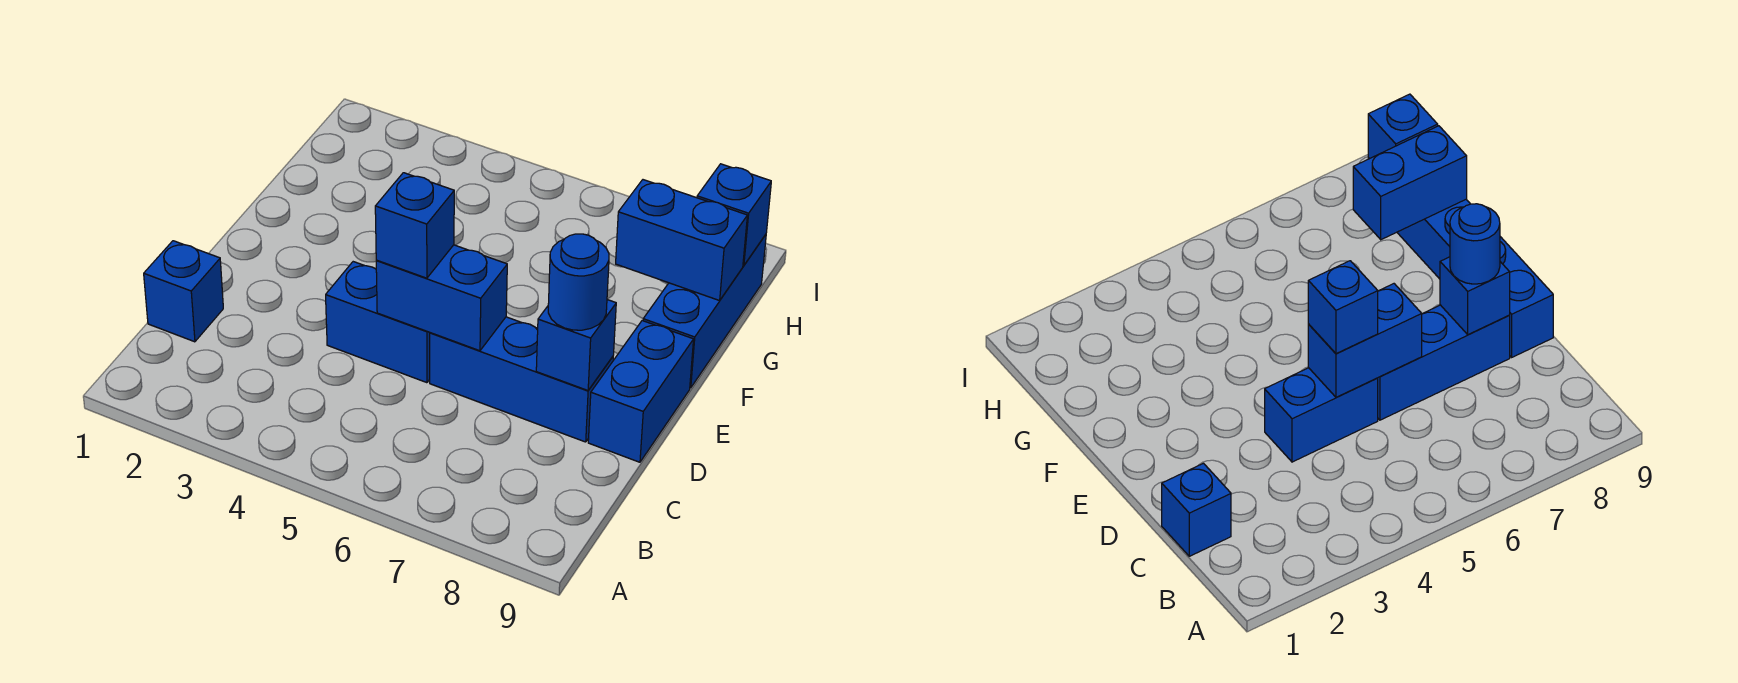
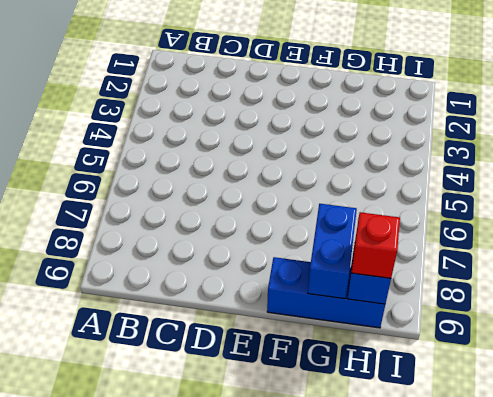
red 1x1 brick [352,212,400,278] -> none
none -> blue 1x1 brick [144,241,223,342]
none -> blue 1x2 brick [326,262,430,383]

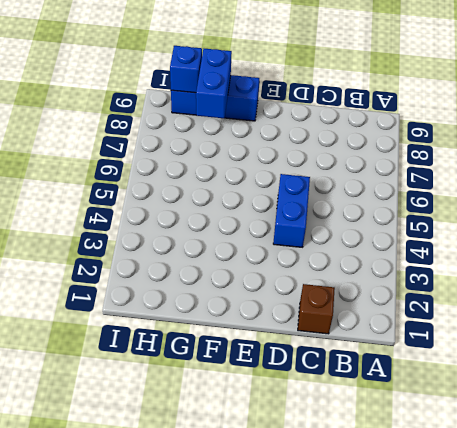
brown 1x1 brick [298,284,335,334] -> blue 1x1 brick [144,241,223,342]
none -> blue 1x3 brick [430,317,613,442]
none -> blue 1x2 brick [588,321,694,462]

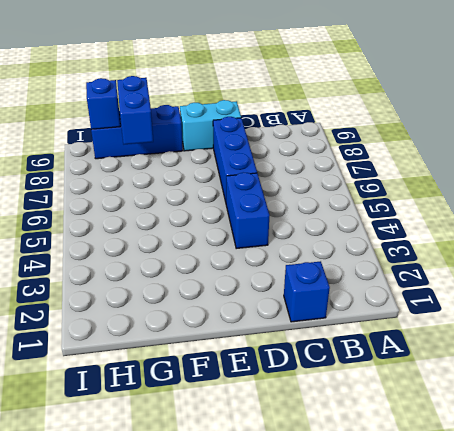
cyan 1x2 brick [180,100,241,151] -> blue 1x2 brick [588,321,694,462]
none -> blue 1x2 brick [376,245,507,351]
none -> blue 1x1 brick [536,300,616,390]

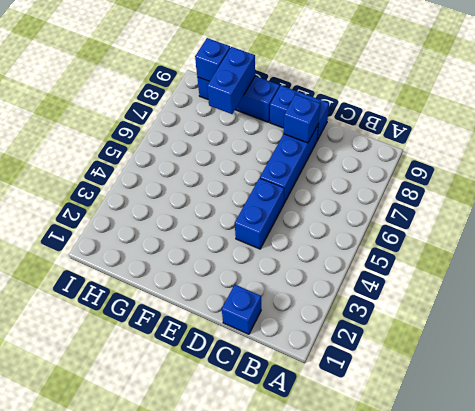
none -> blue 1x2 brick [376,245,507,351]
none -> blue 1x1 brick [375,173,454,278]

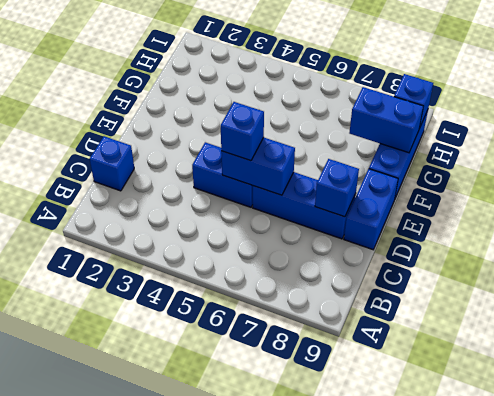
none -> blue 1x1 round brick [548,234,609,330]

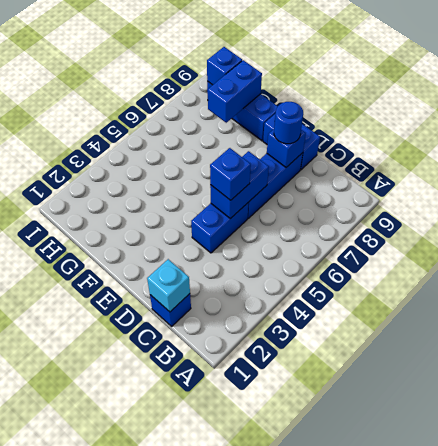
cyan 1x1 brick [147,259,190,312] -> none

